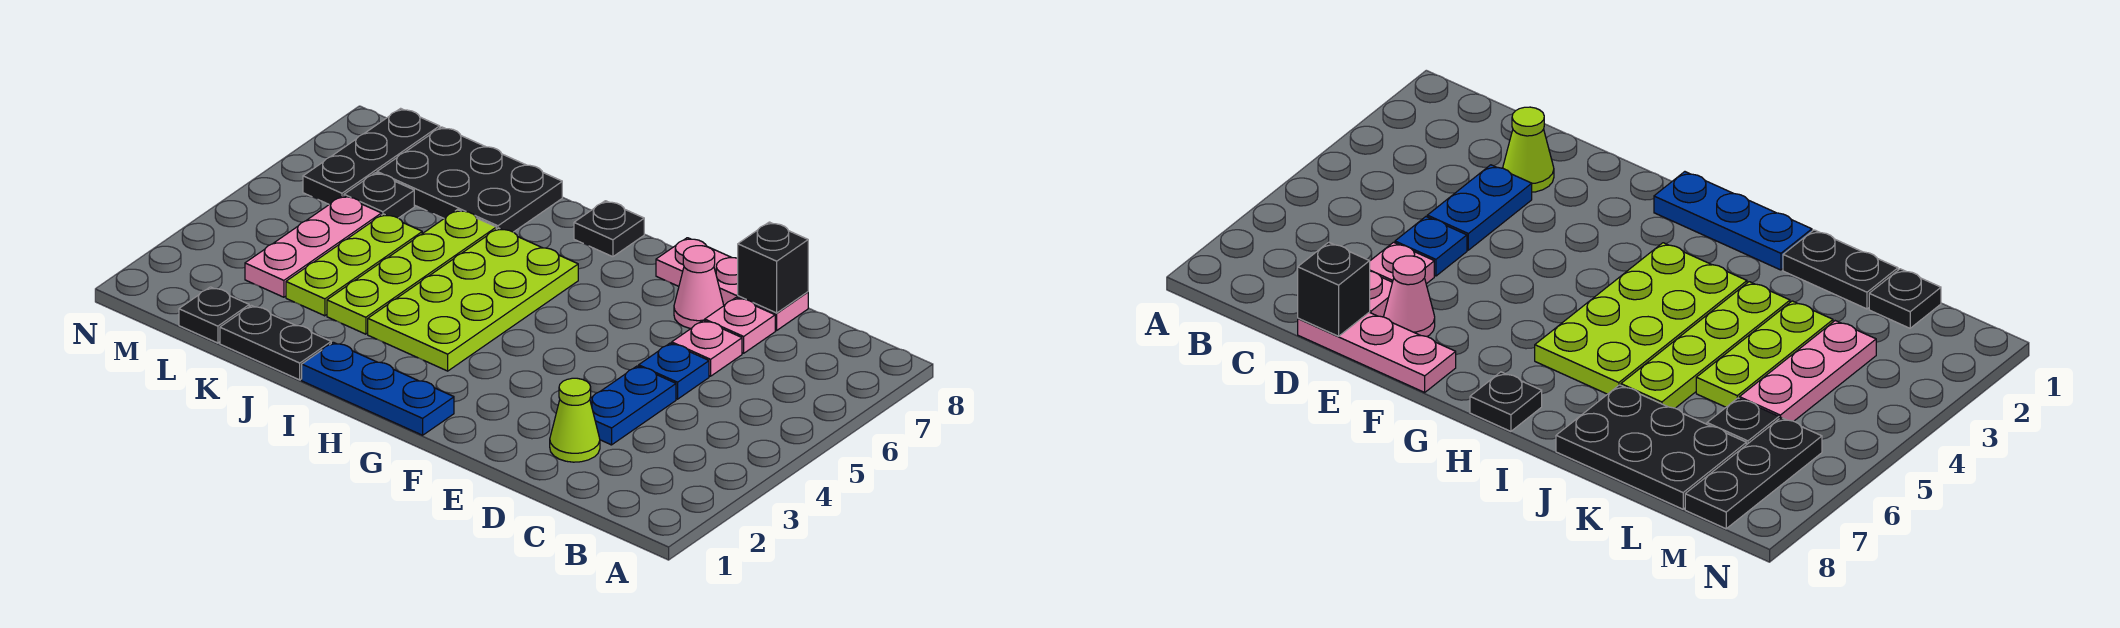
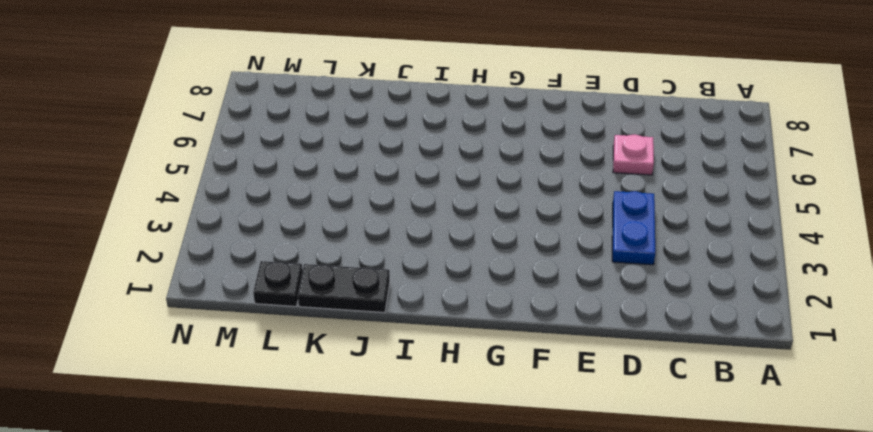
none -> lime 1x1 cone [550,378,600,462]
none -> blue 1x1 plate [639,343,709,399]
none -> pink 1x1 plate [704,297,775,353]

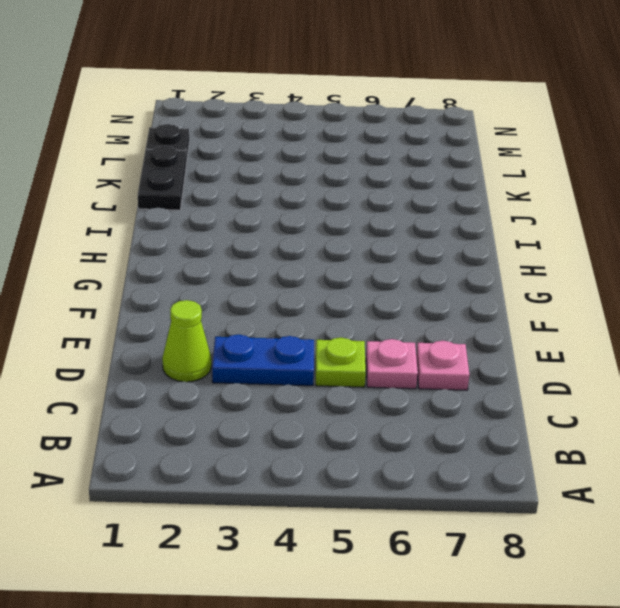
lime 1x1 plate [316,338,366,387] -> blue 1x1 plate [639,343,709,399]
none -> pink 1x3 plate [656,238,808,330]
none -> pink 1x1 cone [674,246,724,329]
none -> blue 1x3 plate [302,342,454,435]

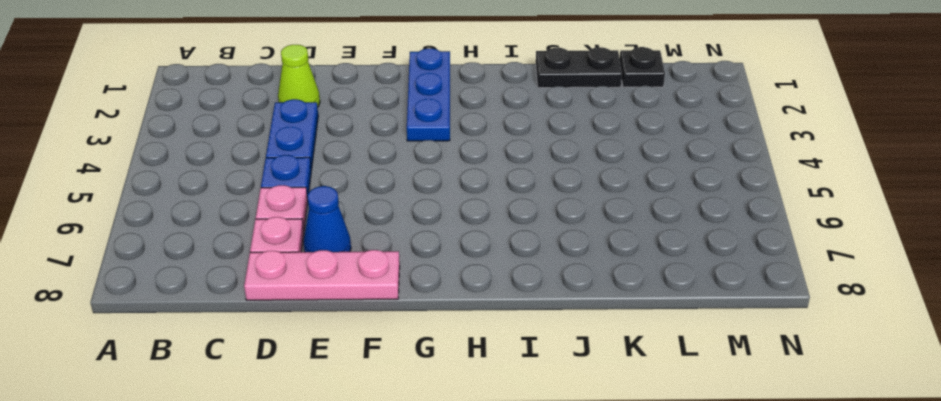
blue 1x1 cone [303,186,351,252] -> pink 1x1 cone [674,246,724,329]
blue 1x3 plate [407,48,450,141] -> blue 1x3 plate turned to [302,342,454,435]
none -> lime 2x4 plate [368,228,578,371]
none -> black 1x1 plate [574,201,644,257]
none -> lime 1x4 plate [327,210,496,334]

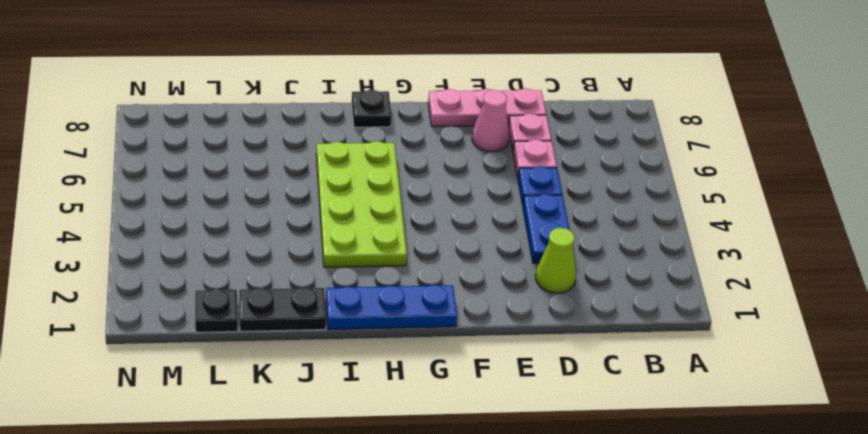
none -> lime 1x4 plate [327,210,496,334]
none -> black 2x3 plate [377,127,562,232]
none -> lime 1x3 plate [286,214,422,316]

